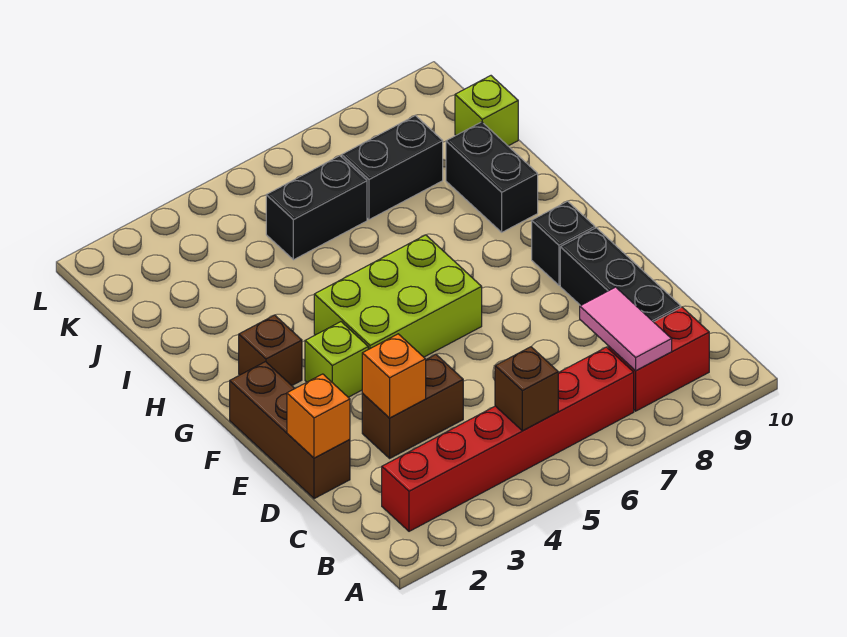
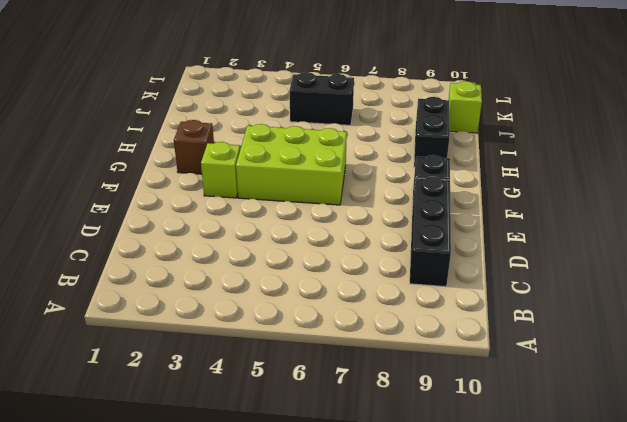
none -> red 1x6 brick [382,347,634,531]
none -> red 1x2 brick [608,307,709,411]
none -> brown 1x3 brick [230,362,350,499]

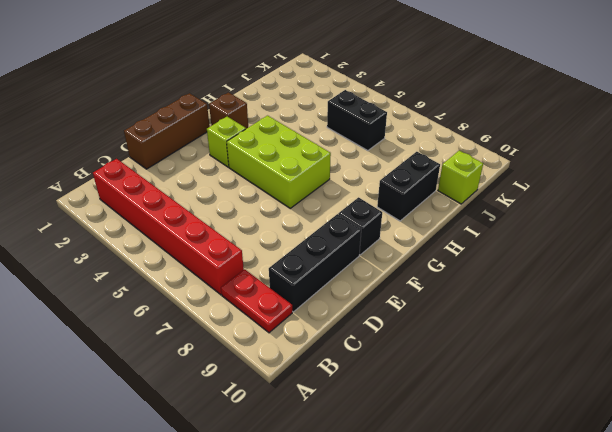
red 1x2 plate [221,269,292,333] -> red 1x2 brick [608,307,709,411]
none -> brown 1x2 brick [362,354,463,458]
none -> black 1x2 brick [342,115,443,220]
none -> brown 1x1 brick [495,347,558,431]

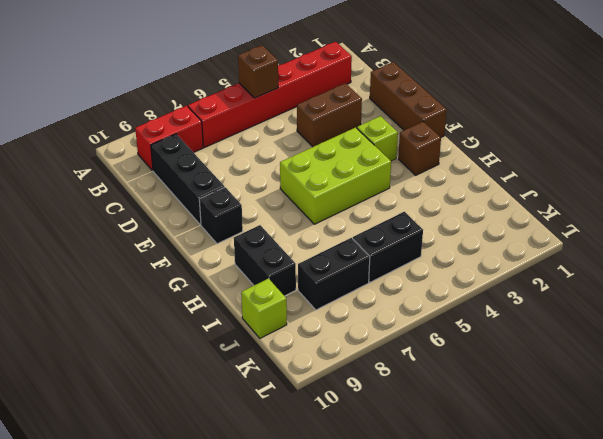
none -> pink 1x2 tile [580,287,672,371]
none -> orange 1x1 brick [287,374,350,458]
none -> orange 1x1 brick [362,334,426,418]

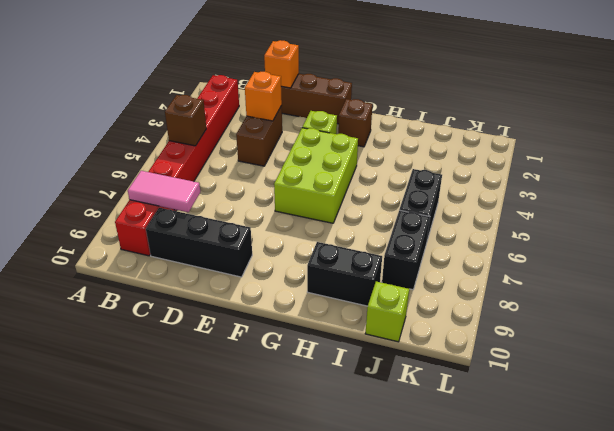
none -> black 1x1 brick [532,201,595,285]

